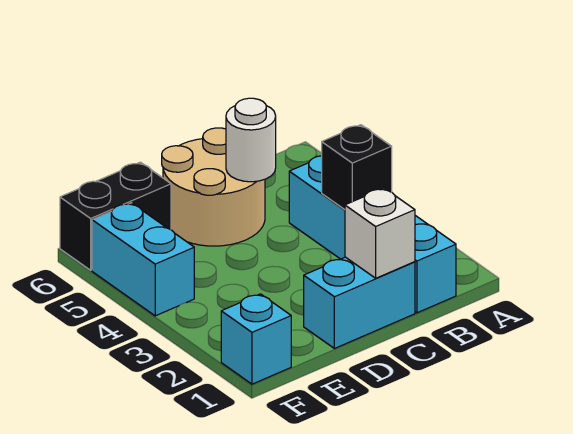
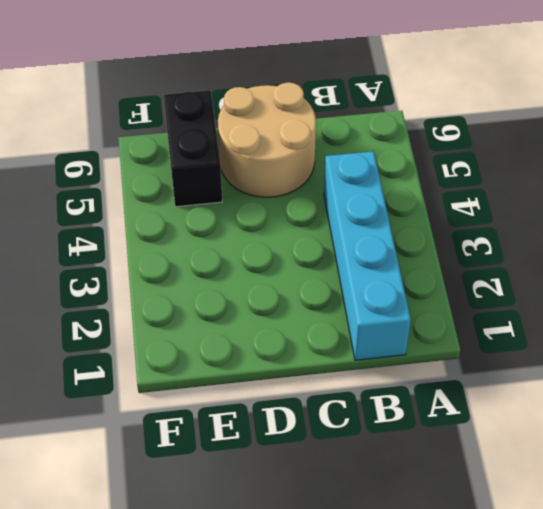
black 1x2 brick [164,90,222,207] -> black 1x2 brick turned to [60,162,171,270]
none -> cyan 1x2 brick [304,257,415,349]
none -> cyan 1x1 brick [221,294,291,384]

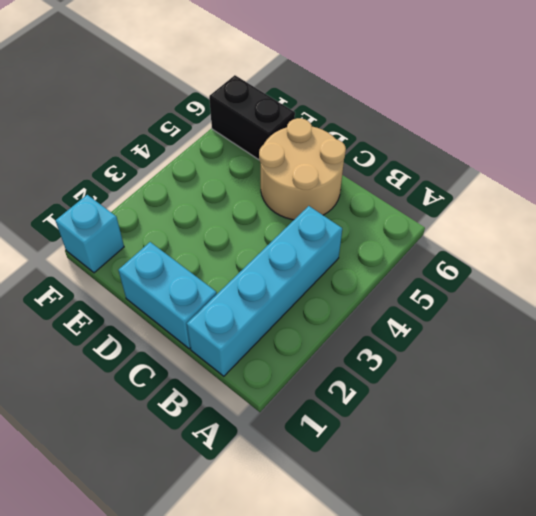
none -> cyan 1x2 brick [92,203,194,316]
none -> black 1x1 brick [322,125,392,210]

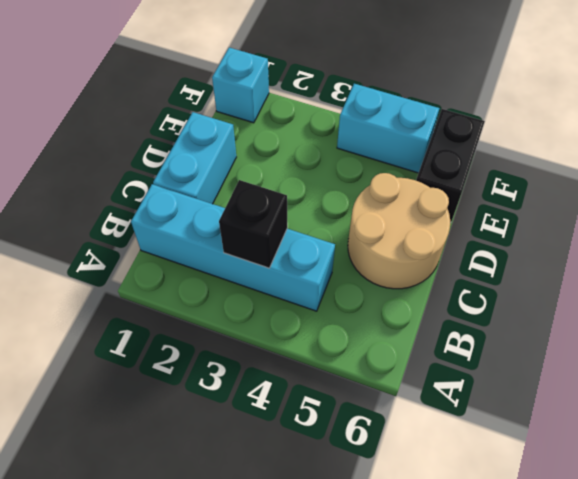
none -> white 1x1 brick [345,188,415,278]
none -> white 1x1 round brick [226,98,276,182]

